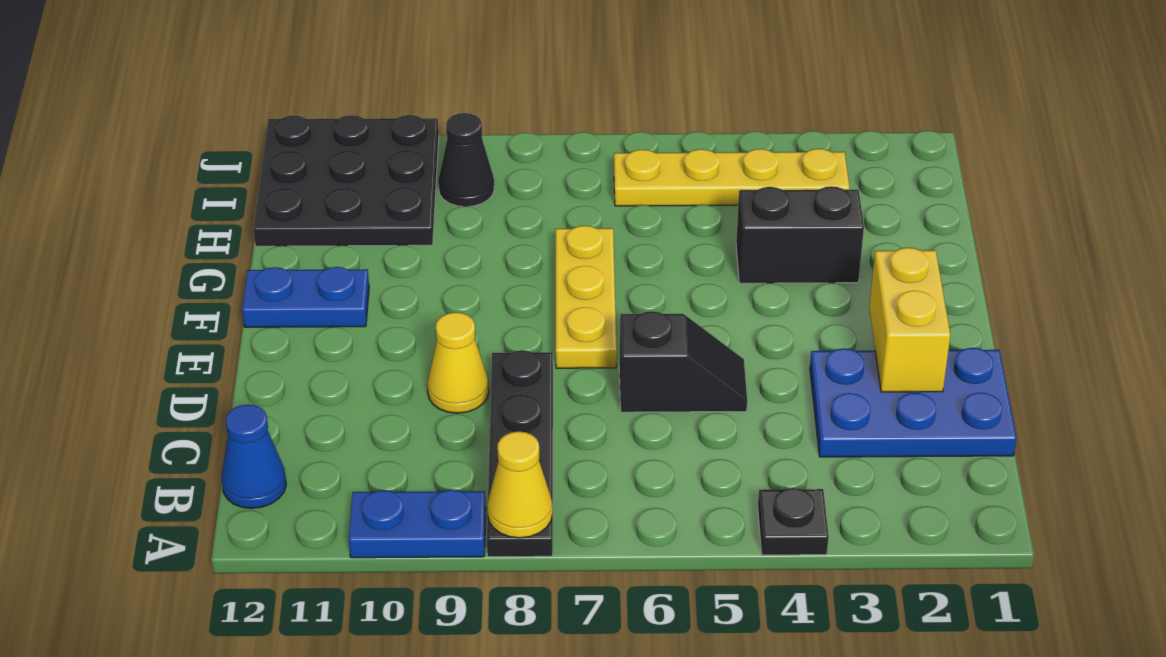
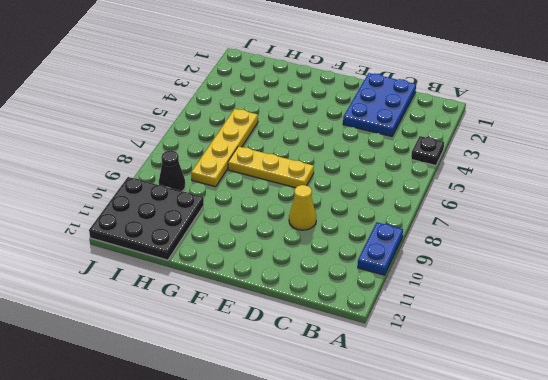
yellow 1x4 plate [191,109,258,187] -> yellow 1x4 plate moved to [614,149,850,206]
none -> black 1x4 plate [487,350,553,557]
none -> blue 1x1 cone [222,405,286,508]
none -> black 1x2 slope [619,311,747,412]

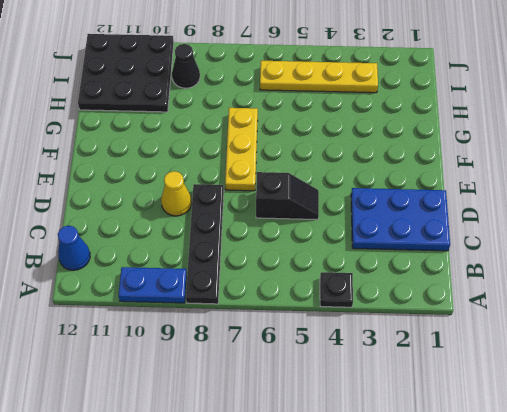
none -> blue 1x2 plate [242,267,369,327]
none -> black 1x2 brick [736,186,864,283]
none -> yellow 1x1 cone [487,431,553,538]

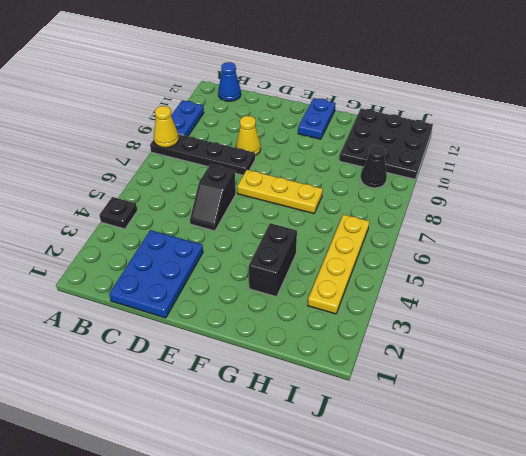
none -> yellow 1x2 brick [869,248,950,392]

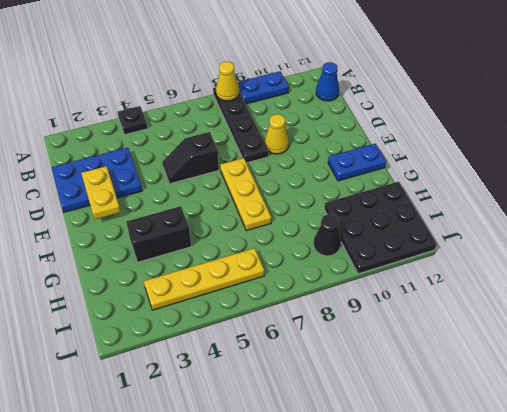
yellow 1x2 plate [81,166,121,219] -> yellow 1x2 brick [869,248,950,392]

